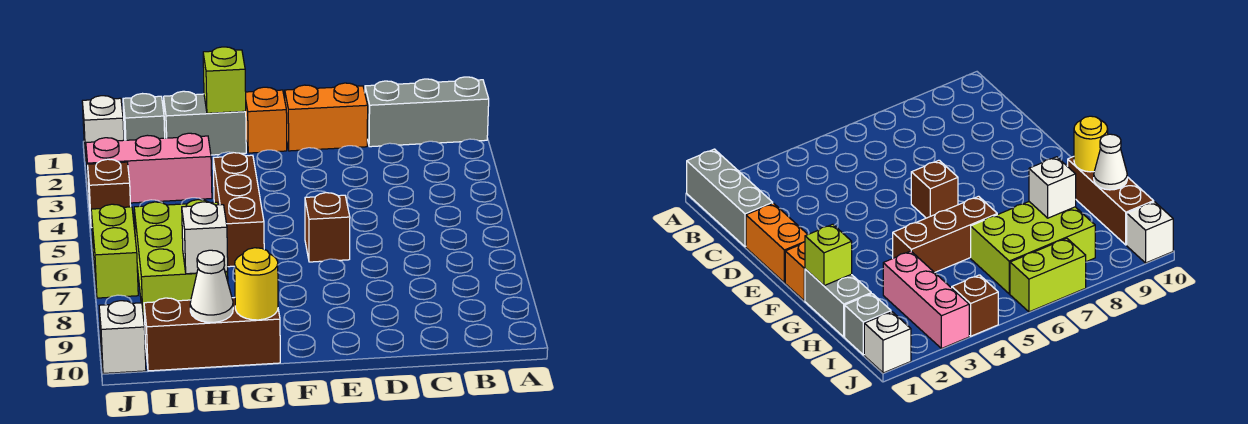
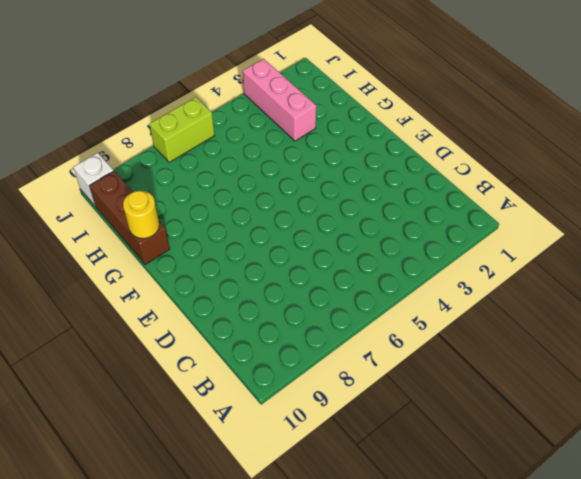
none -> grey 1x3 brick [365,77,489,147]
none -> orange 1x2 brick [285,83,368,151]
none -> brown 1x1 brick [305,193,350,262]

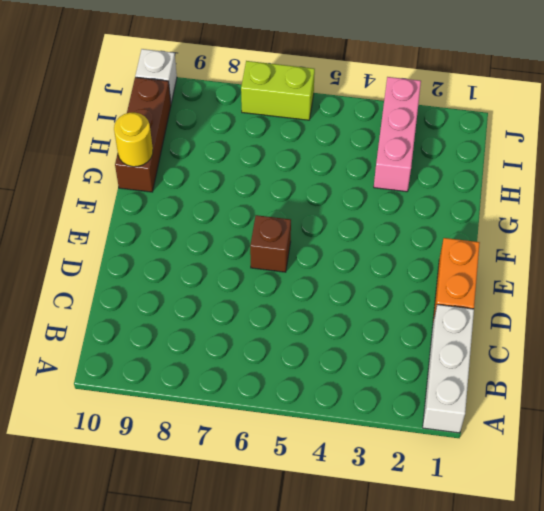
white 1x3 brick [423,304,474,433] -> grey 1x3 brick [365,77,489,147]
none -> orange 1x1 brick [245,87,287,153]
none -> grey 1x2 brick [164,91,246,155]
none -> brown 1x3 brick [213,153,264,267]

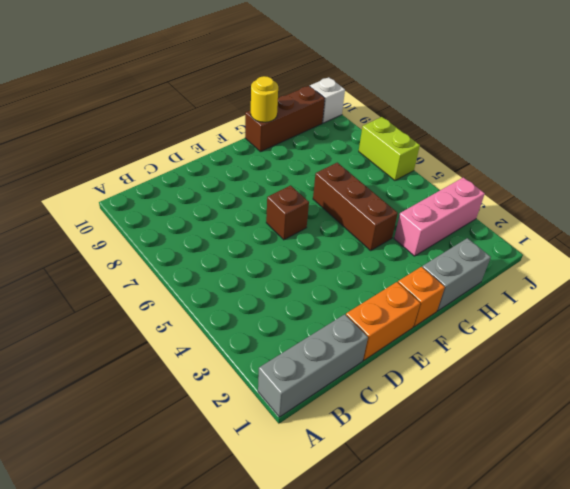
none -> lime 2x3 brick [134,200,228,320]
none -> grey 1x1 brick [123,94,165,140]
none -> white 1x1 brick [82,96,124,162]

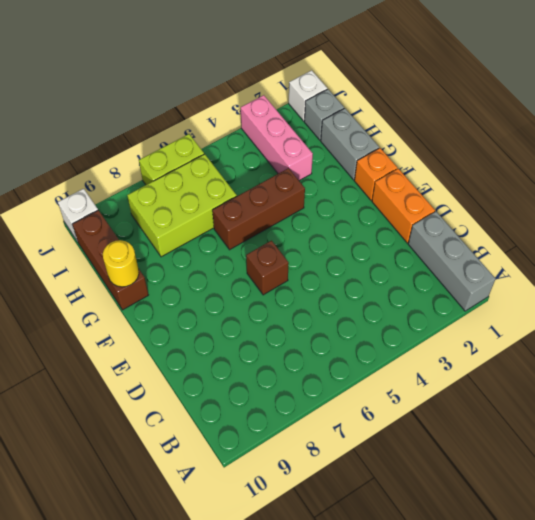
none -> brown 1x1 brick [88,159,131,228]
none -> lime 1x1 brick [203,47,246,113]
none -> white 1x1 brick [182,202,228,274]

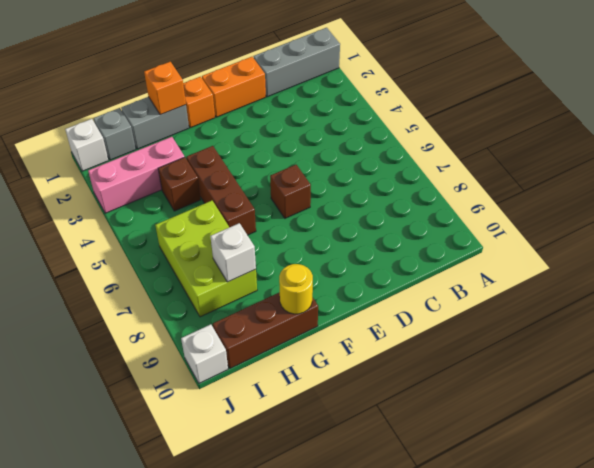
orange 1x1 brick [144,62,186,115] -> lime 1x1 brick [203,47,246,113]
brown 1x1 brick [158,157,201,211] -> brown 1x1 brick moved to [88,159,131,228]
none -> lime 1x2 brick [91,204,138,298]
none -> white 1x1 cone [190,250,233,323]

